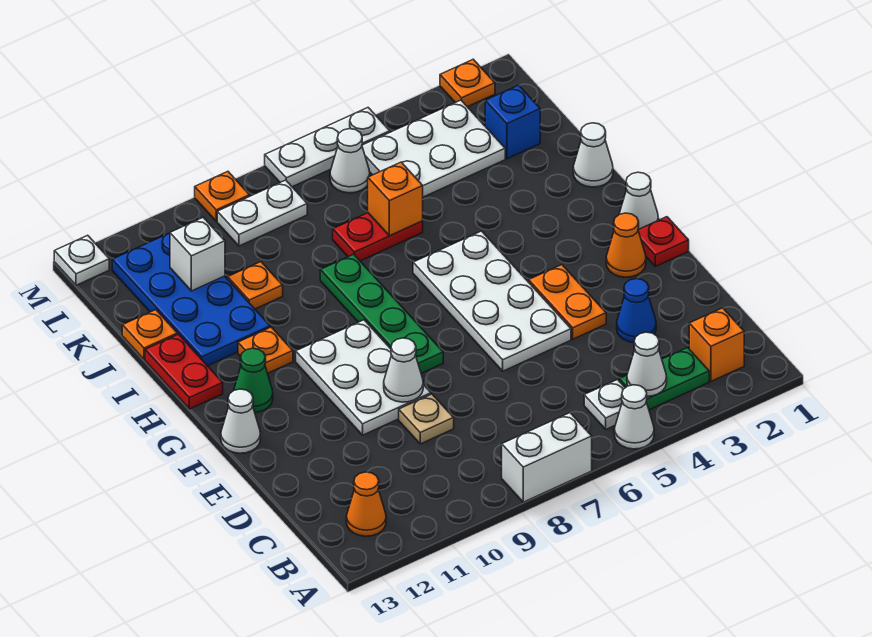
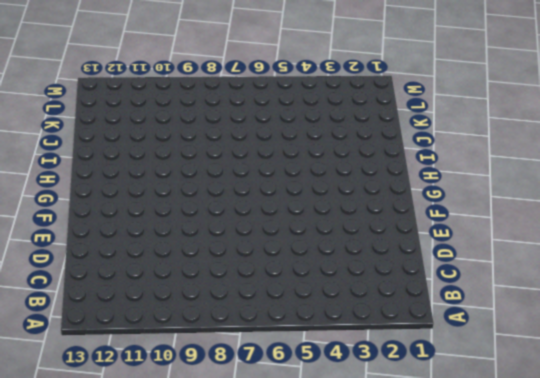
none -> white 1x1 cone [614,385,654,449]
none -> white 1x2 brick [502,413,592,502]
none -> orange 1x1 brick [689,308,744,381]
none -> green 1x2 plate [619,348,709,410]

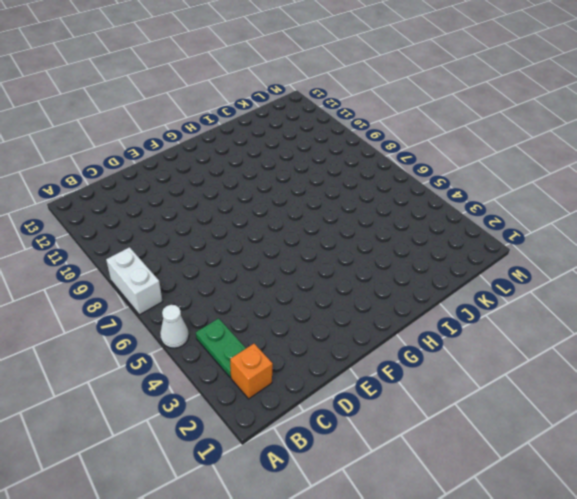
none -> white 1x1 plate [584,380,625,429]
none -> orange 1x1 cone [346,472,386,536]
none -> blue 1x1 cone [617,279,656,343]
none -> tan 1x1 plate [399,394,454,444]

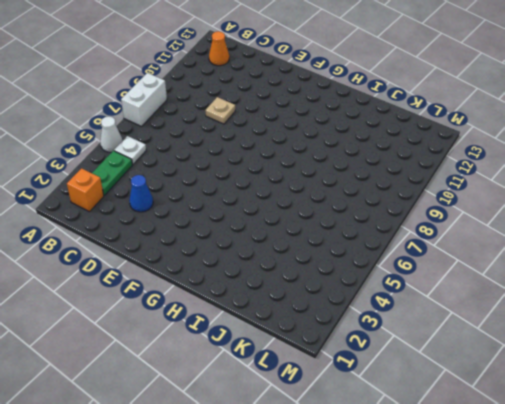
none -> orange 1x2 plate [529,265,606,339]
none -> white 2x4 plate [413,231,571,371]
none -> white 2x3 plate [296,320,431,435]
none -> red 1x1 plate [638,217,689,266]

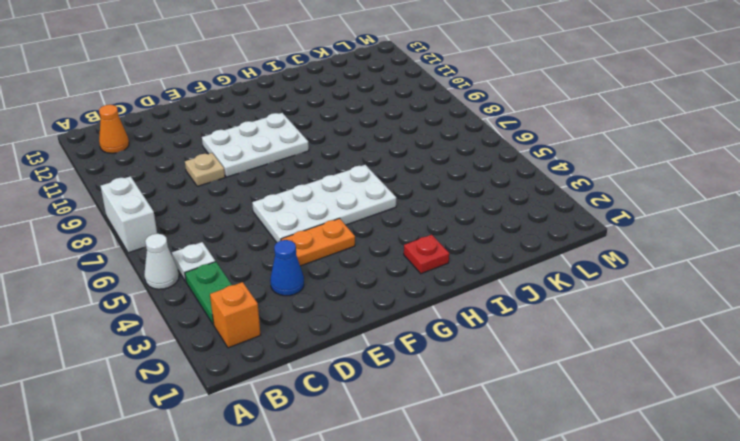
red 1x1 plate [404,235,449,274] -> red 1x1 plate moved to [638,217,689,266]
none -> orange 1x1 cone [606,213,646,277]
none -> green 1x4 plate [320,254,443,373]
none -> white 1x1 cone [221,389,260,453]
none -> white 1x1 cone [619,172,658,229]

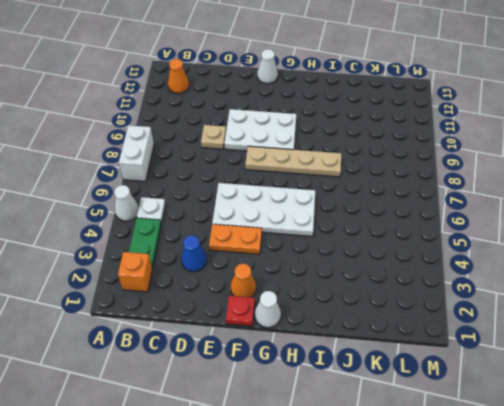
tan 1x4 plate [245,146,341,177] -> green 1x4 plate [320,254,443,373]
none -> green 1x1 cone [234,348,273,412]
none -> orange 1x1 plate [238,327,293,373]
none -> red 1x2 plate [145,334,223,409]
none -> white 1x1 cone [573,123,613,187]

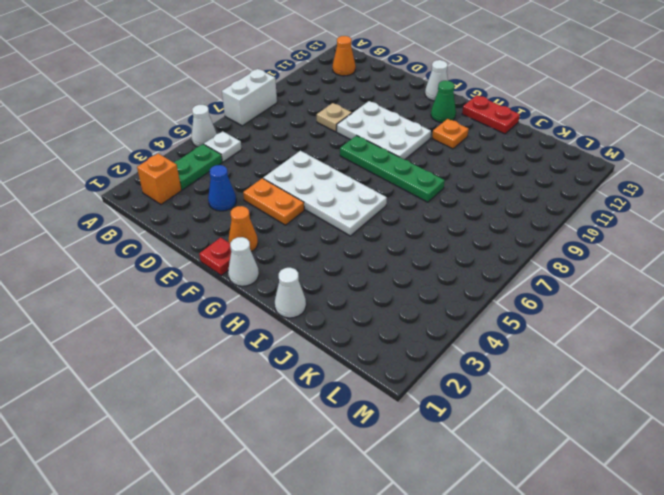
none -> blue 2x4 plate [112,233,270,366]
none -> red 1x2 plate [333,213,423,261]
none -> orange 1x1 plate [228,262,283,309]
none -> orange 1x1 plate [122,310,177,360]

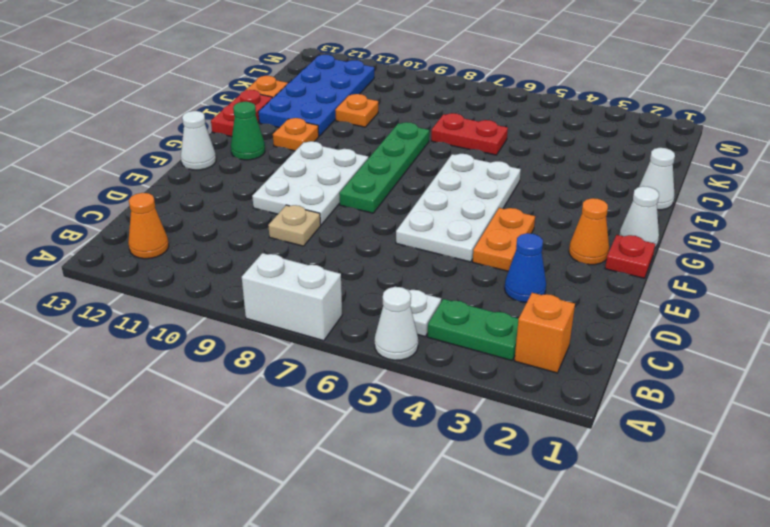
none -> blue 1x1 brick [485,85,540,159]
none -> white 2x3 plate [362,100,505,197]
none -> white 1x1 cone [330,129,370,193]
none -> white 1x2 plate [217,180,307,246]

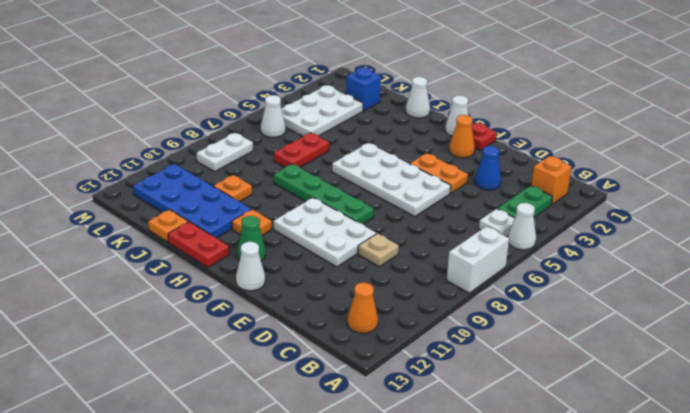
none -> orange 1x1 plate [440,59,495,107]
none -> white 1x3 plate [265,108,390,187]
none -> orange 1x1 plate [195,172,250,221]
none -> white 1x1 plate [54,235,109,285]

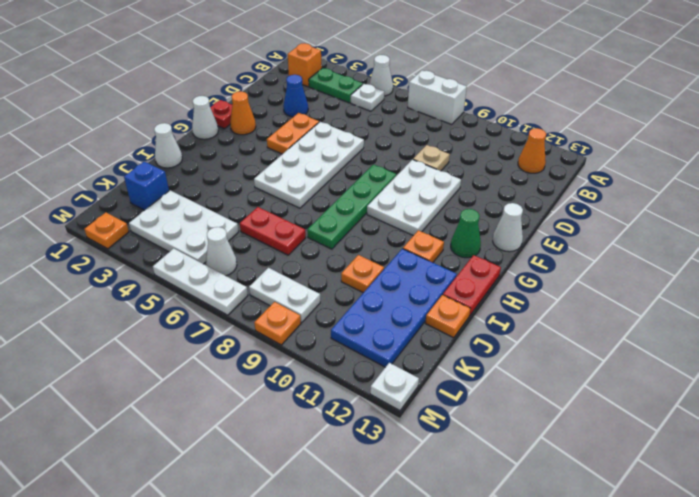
none -> white 1x1 cone [627,332,667,396]
none -> white 1x1 cone [384,338,423,402]
none -> orange 1x1 brick [368,162,423,236]
none -> white 1x1 brick [170,218,225,291]

